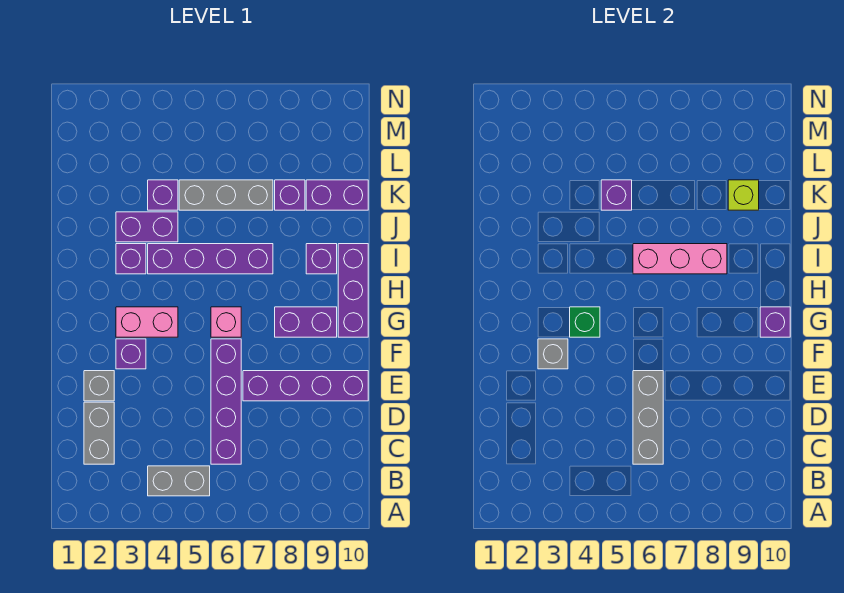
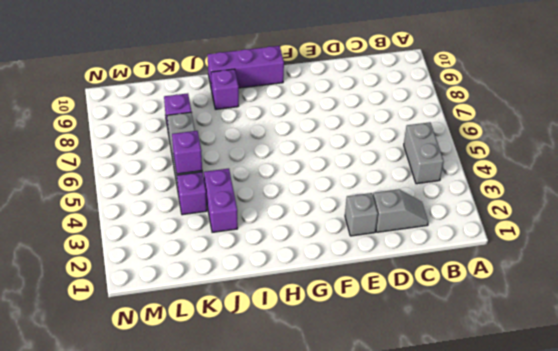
grey 1x2 slope [373,189,428,232] -> grey 1x2 brick [84,402,114,464]
none -> purple 1x4 brick [211,339,241,464]
none -> purple 1x4 brick [243,371,368,401]
none -> purple 1x1 brick [116,339,146,369]

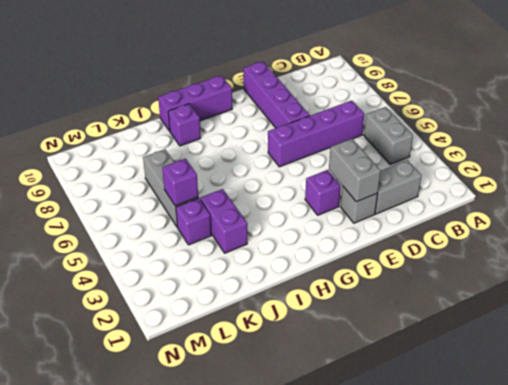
grey 1x2 brick [329,139,381,202] -> none
none -> pink 1x2 brick [116,307,178,337]
none -> pink 1x1 brick [211,307,241,337]
none -> purple 1x2 brick [275,307,337,337]

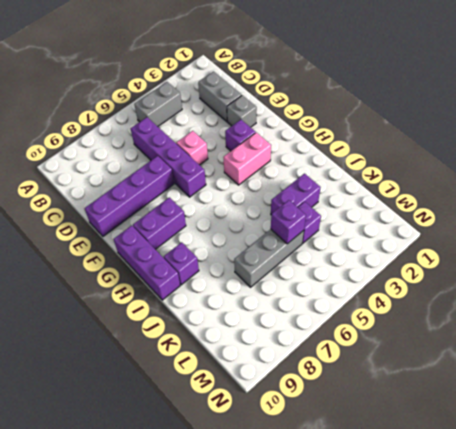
pink 1x1 brick [176,131,208,165] -> pink 1x1 brick moved to [211,307,241,337]
none -> purple 1x1 brick [116,244,146,274]
none -> purple 1x4 brick [148,244,273,274]
none -> purple 1x1 brick [275,180,305,210]

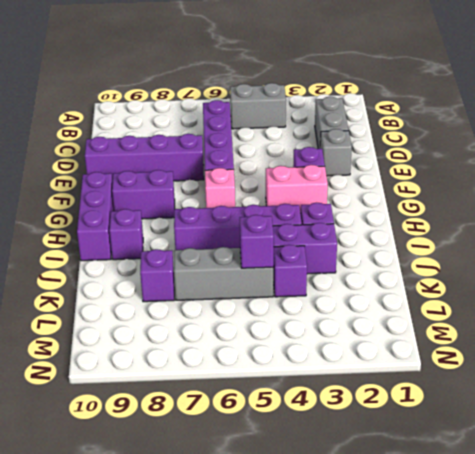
none -> purple 1x2 brick [306,180,368,210]
none -> grey 1x3 brick [633,371,663,464]
none -> grey 1x1 brick [538,339,568,369]

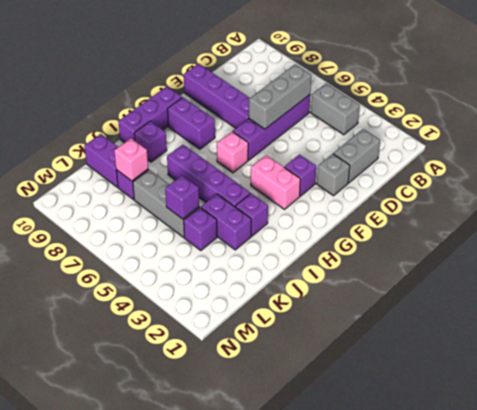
pink 1x1 brick [114,138,148,181] -> none
none -> grey 1x1 brick [538,339,568,369]
none -> green 1x1 brick [570,307,600,337]
none -> purple 1x1 brick [760,307,790,337]

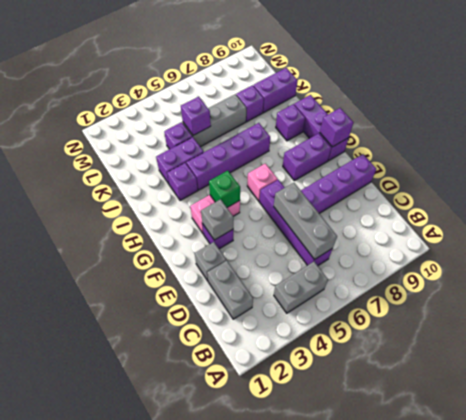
none -> pink 1x3 brick [633,244,727,274]
none -> lime 1x1 brick [728,180,759,210]

